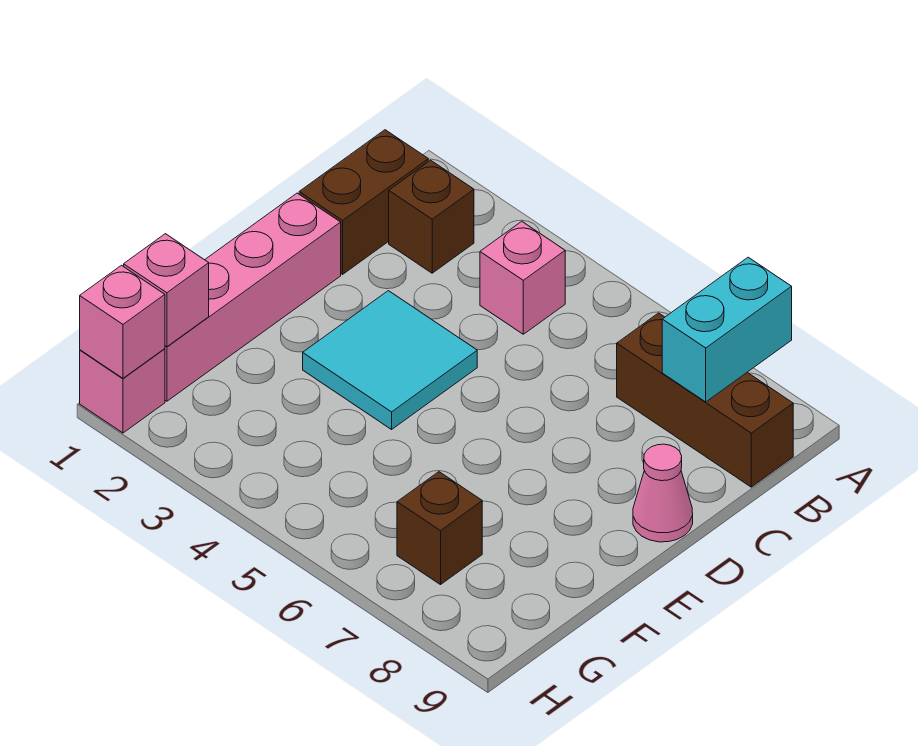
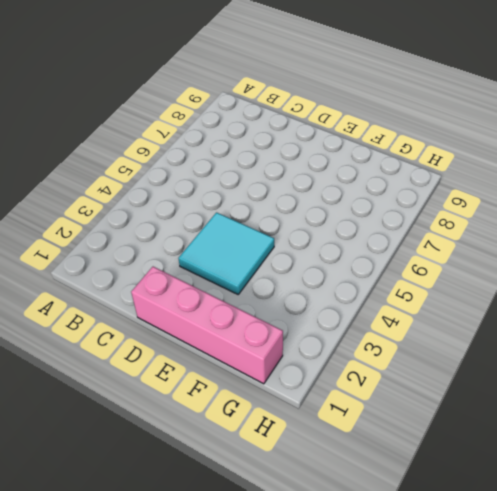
none -> brown 1x2 brick [299,130,428,274]
none -> brown 1x1 brick [389,160,474,273]
none -> pink 1x1 brick [480,221,565,334]

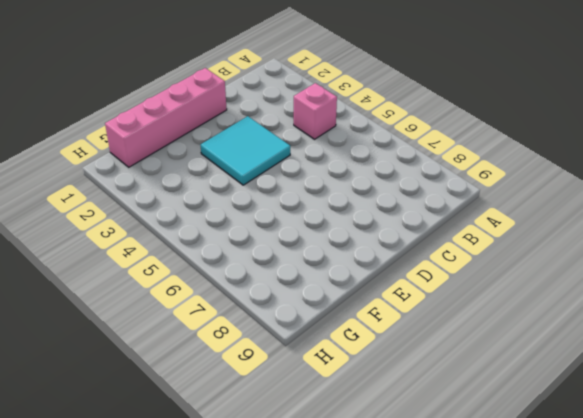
none -> brown 1x2 brick [299,130,428,274]
none -> brown 1x1 brick [389,160,474,273]
none -> brown 1x3 brick [617,313,793,487]

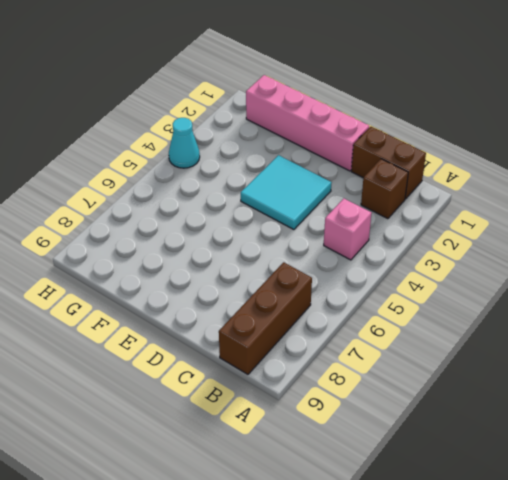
cyan 1x1 cone [169,118,200,168] -> none
none -> pink 1x1 cone [633,444,693,542]
none -> brown 1x1 brick [397,472,482,585]
none -> pink 1x1 brick [80,349,165,433]

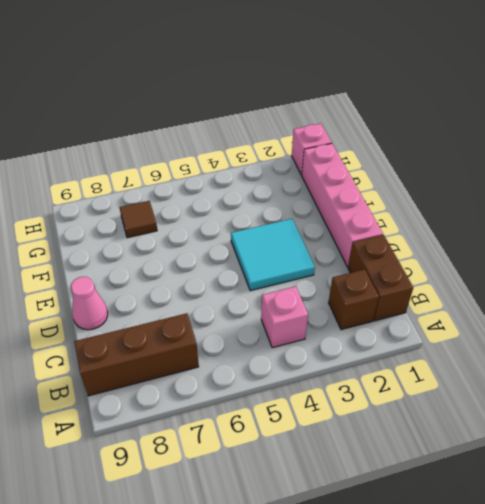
brown 1x1 tile [119,201,157,238] -> brown 1x1 brick [397,472,482,585]
none -> cyan 1x2 brick [662,257,792,402]
none -> pink 1x1 brick [124,234,209,347]
none -> pink 1x1 brick [80,265,165,378]

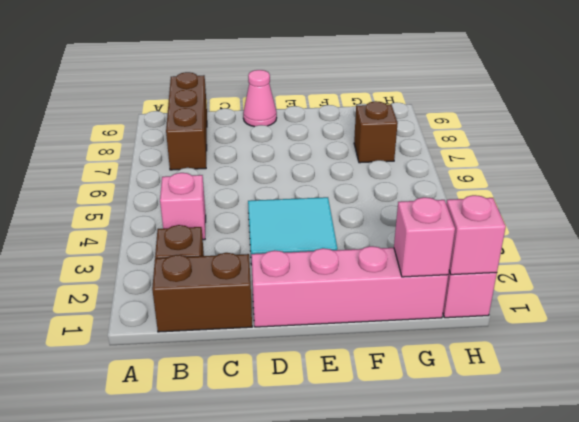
none -> cyan 1x2 brick [662,257,792,402]

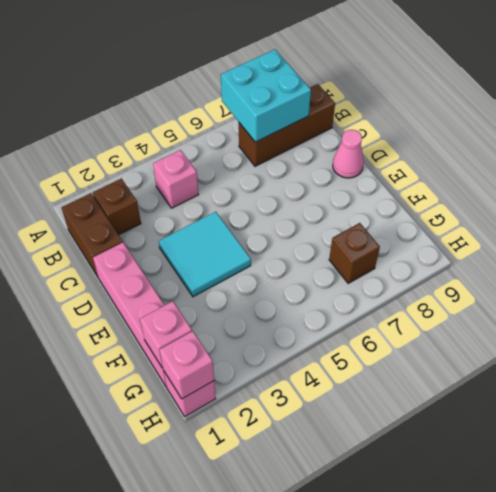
cyan 2x2 brick [221,49,311,142] -> cyan 1x2 brick [662,257,792,402]

